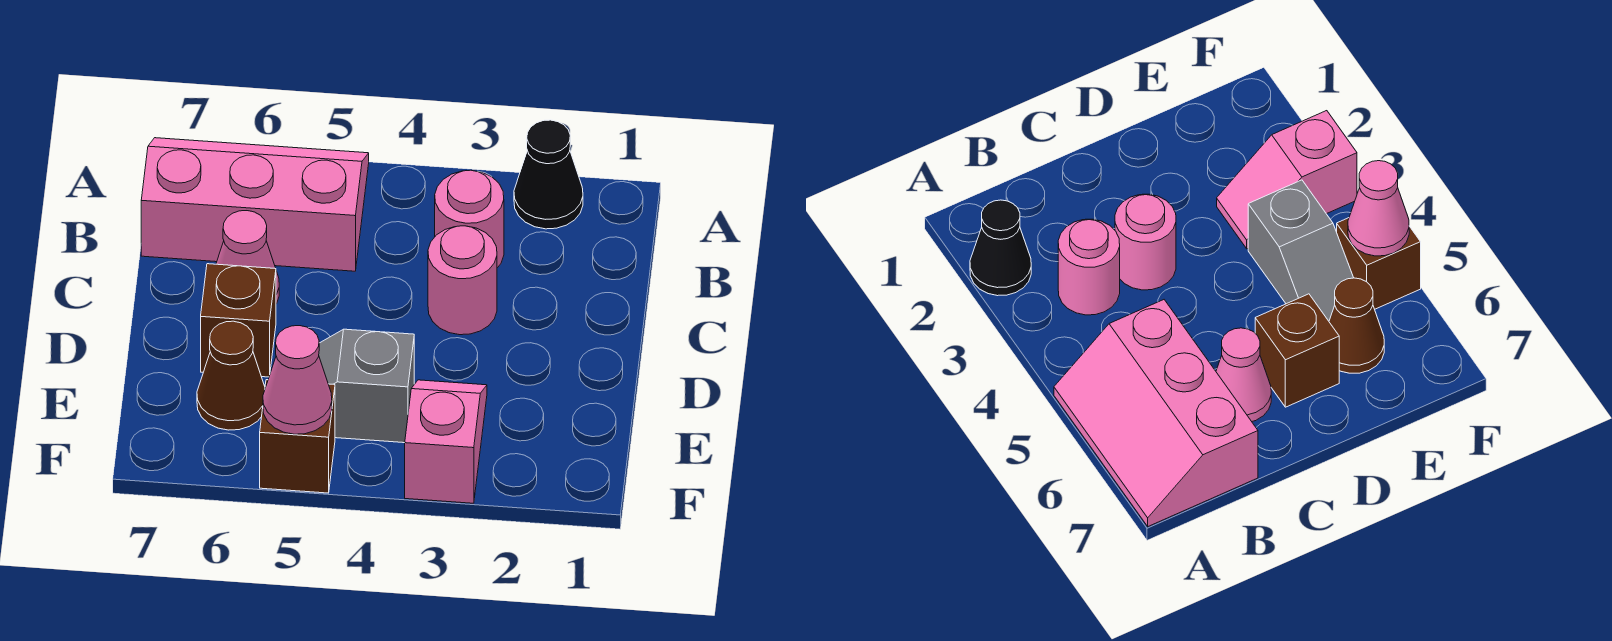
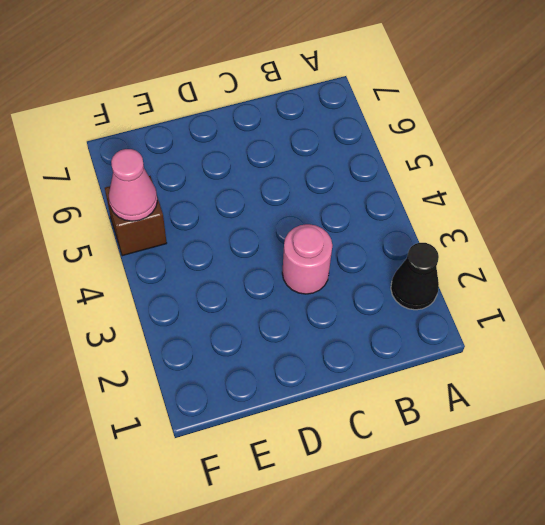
none -> pink 2x3 slope [141,138,369,271]
none -> pink 1x1 round brick [435,170,504,268]

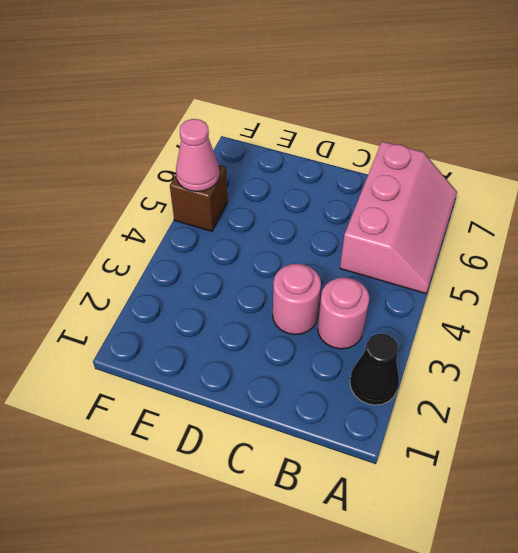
none -> pink 1x1 cone [216,211,279,304]
none -> brown 1x1 brick [201,264,276,377]

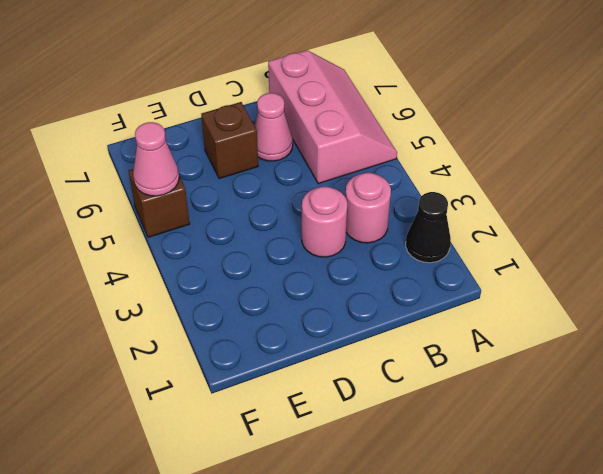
none -> pink 1x2 slope [405,380,487,503]
none -> grey 1x2 slope [319,329,414,443]

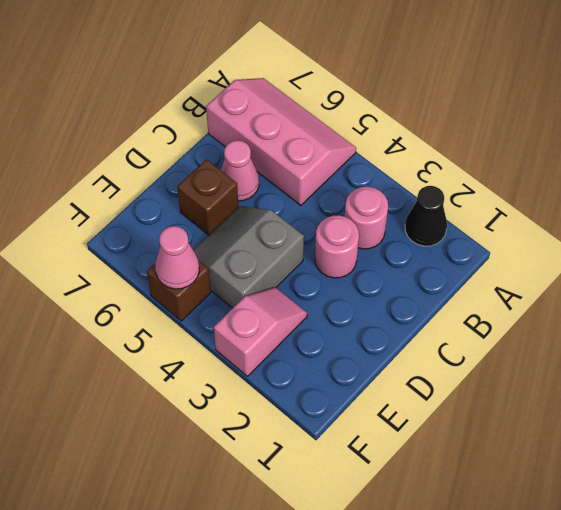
grey 2x2 slope [193,206,304,308] -> grey 1x2 slope [319,329,414,443]
none -> brown 1x1 cone [197,321,265,430]

